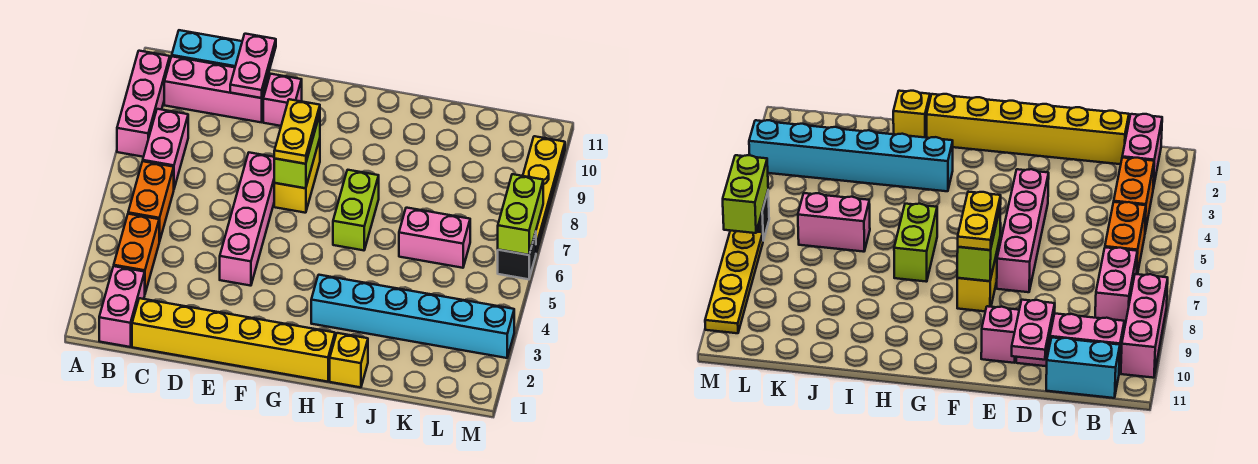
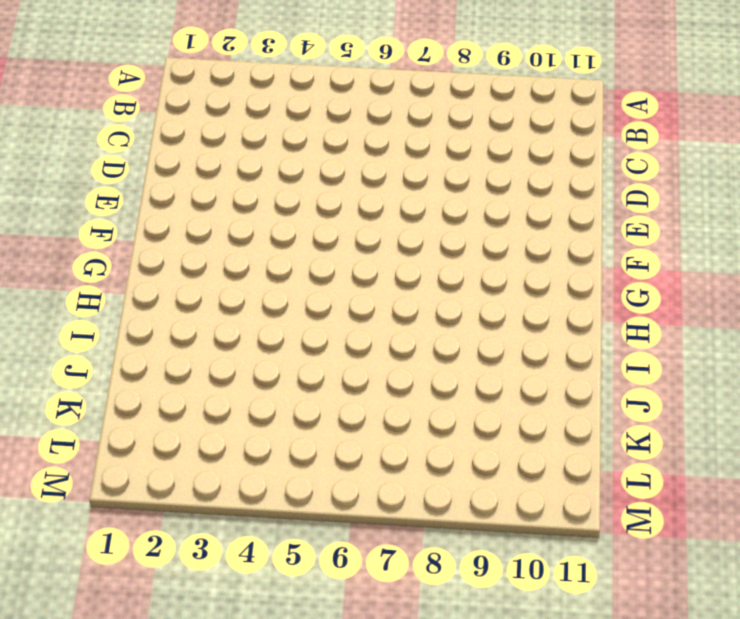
none -> pink 1x3 brick [117,51,170,157]
none -> pink 1x2 brick [99,266,145,347]
none -> orange 1x2 brick [114,214,159,293]

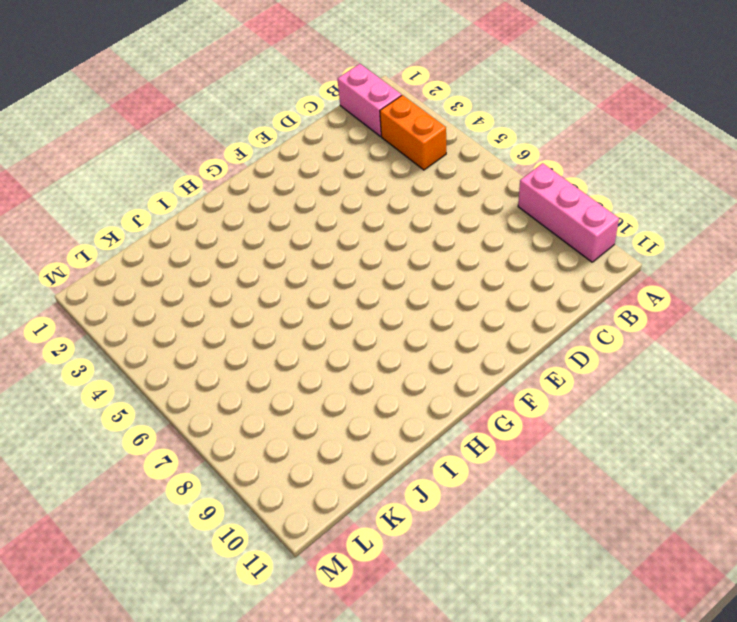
none -> orange 1x2 brick [128,161,174,242]
none -> pink 1x2 brick [143,109,188,188]
none -> pink 1x3 brick [164,56,269,122]

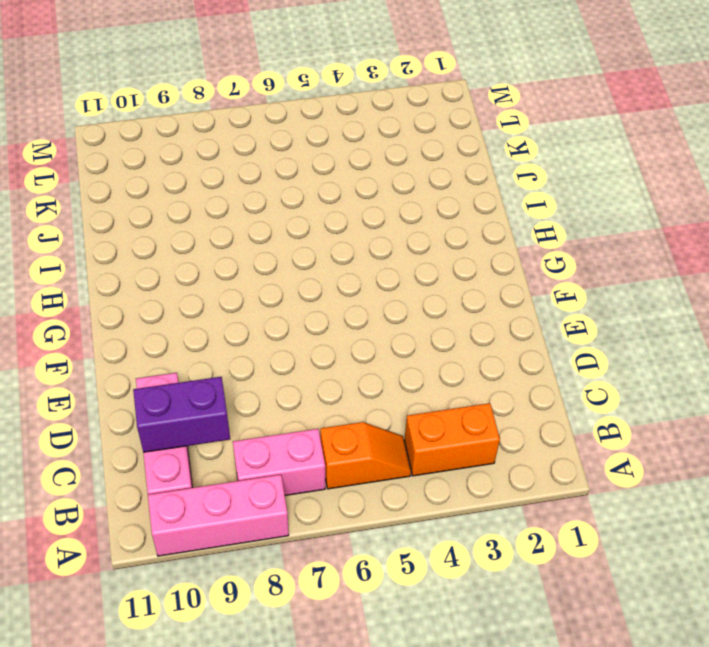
orange 1x2 slope [321,422,411,489] -> orange 1x2 brick [128,161,174,242]
purple 1x2 brick [133,377,230,452] -> none
none -> pink 1x2 brick [99,266,145,347]
none -> cyan 1x2 brick [172,30,242,67]
none -> yellow 1x6 brick [132,298,335,382]

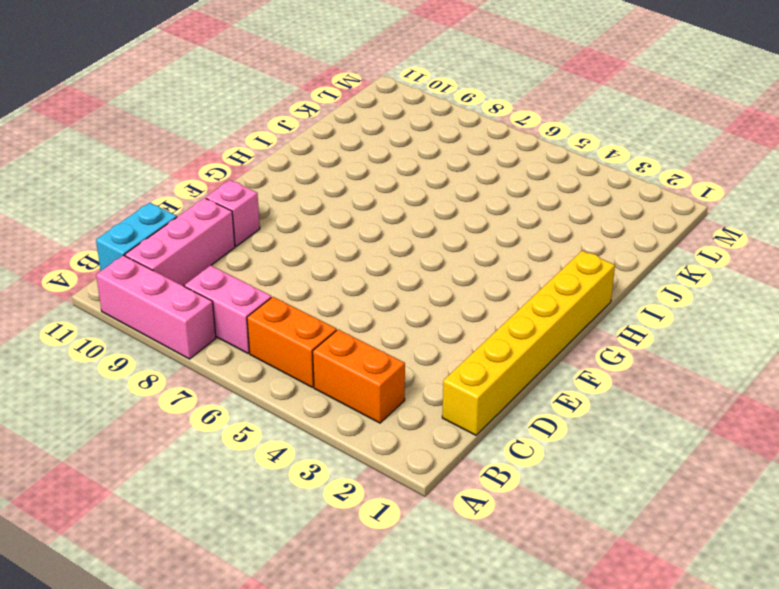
none -> pink 1x2 brick [99,266,145,347]
none -> pink 1x4 brick [220,153,275,286]
none -> yellow 1x2 brick [274,139,320,213]

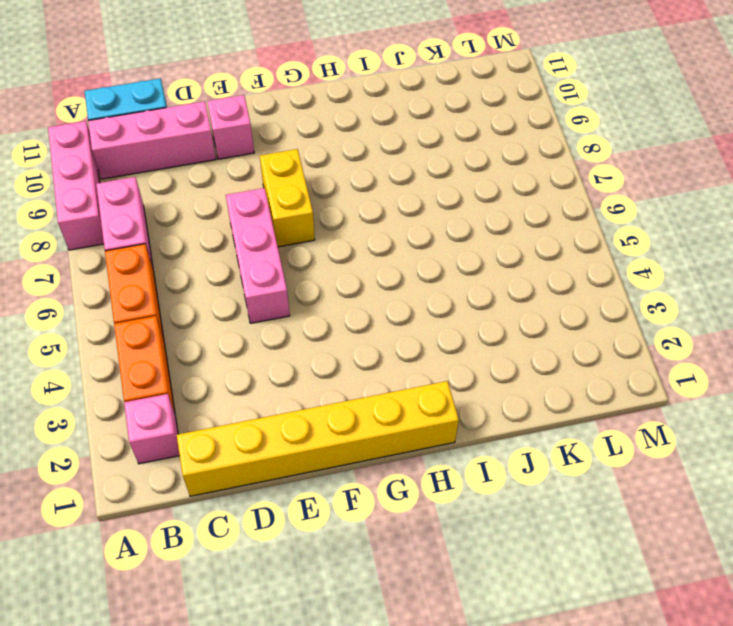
pink 1x1 brick [124,394,180,464] -> pink 1x2 brick [99,266,145,347]
pink 1x3 brick [226,188,290,323] -> pink 1x4 brick [220,153,275,286]
none -> cyan 1x6 brick [311,275,514,358]
none -> lime 1x2 brick [333,170,379,250]
none -> yellow 1x1 brick [330,333,368,387]

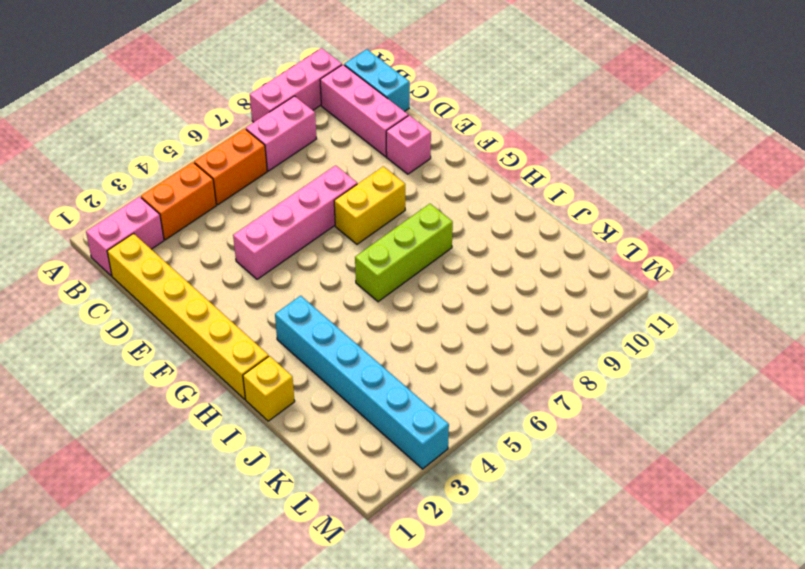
lime 1x3 brick [355,204,453,302] -> lime 1x2 brick [333,170,379,250]
none -> pink 1x2 brick [399,208,470,268]
none -> black 1x1 brick [498,232,536,279]
none -> yellow 1x4 plate [523,136,565,253]

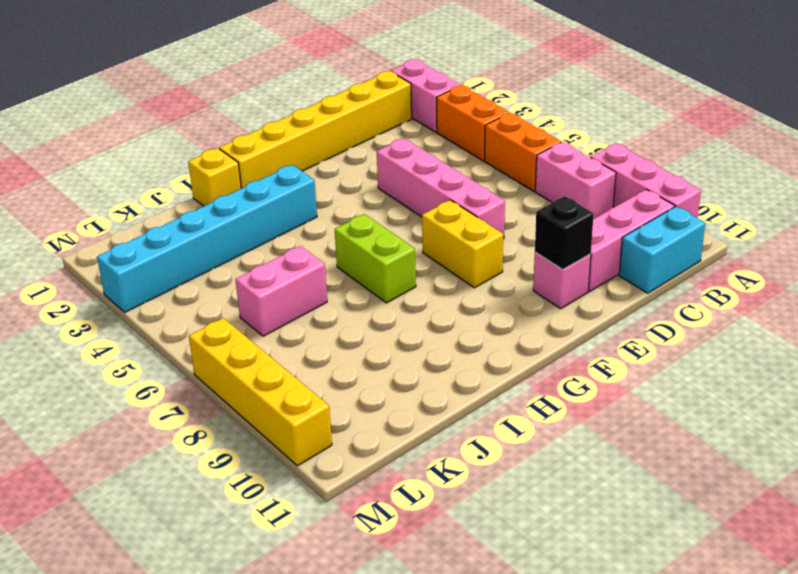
black 1x1 brick [535,196,594,270] -> black 1x1 brick moved to [498,232,536,279]
yellow 1x4 brick [189,318,332,466] -> yellow 1x4 plate [523,136,565,253]
none -> pink 1x2 plate [230,34,276,98]
none -> lime 1x2 brick [274,114,320,188]
none -> lime 1x2 brick [498,174,543,255]

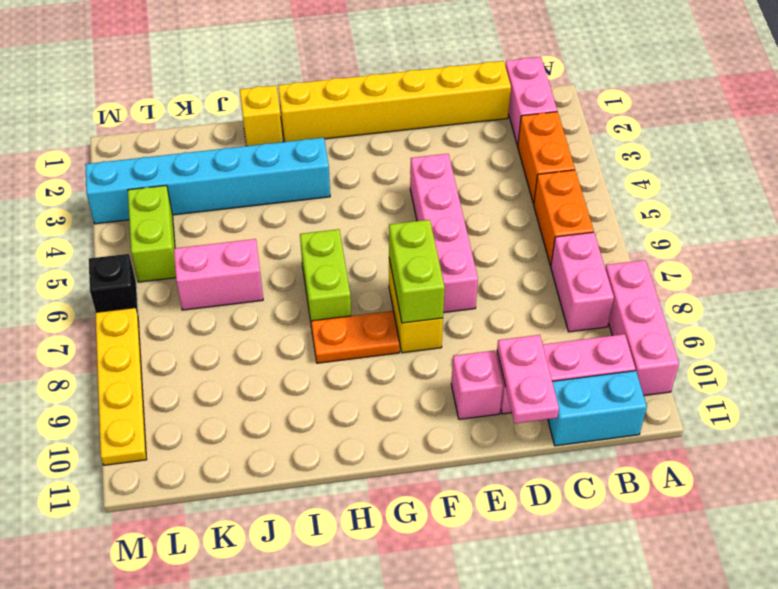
orange 1x2 plate [311,311,400,363] -> none
lime 1x2 brick [128,185,176,282] -> lime 1x2 brick moved to [498,174,543,255]
none -> yellow 1x2 plate [274,99,320,164]

